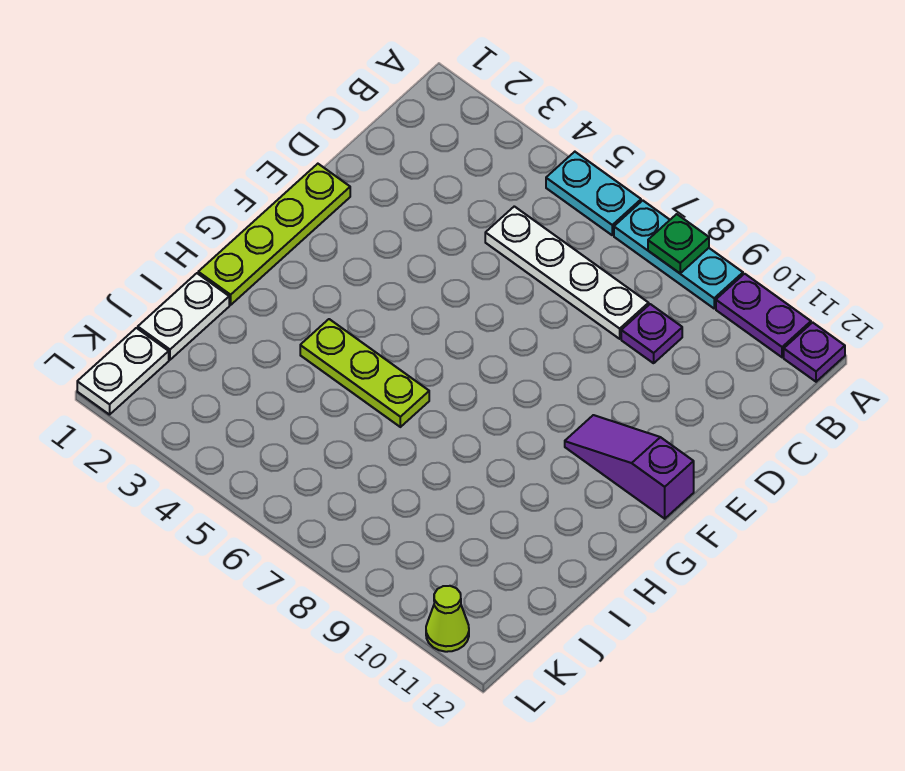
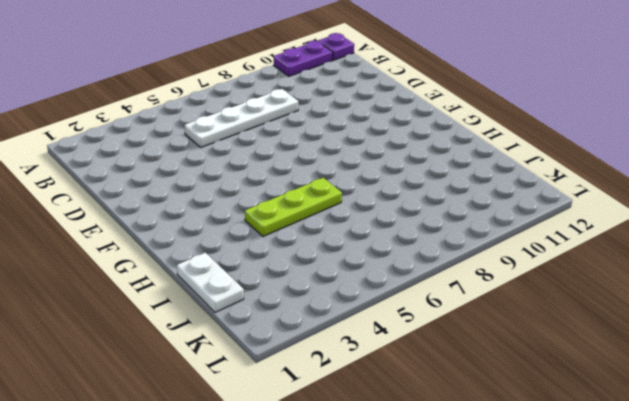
none -> cyan 1x2 plate [546,152,641,235]
none -> cyan 1x3 plate [614,200,743,308]
none -> purple 1x1 plate [621,304,682,363]

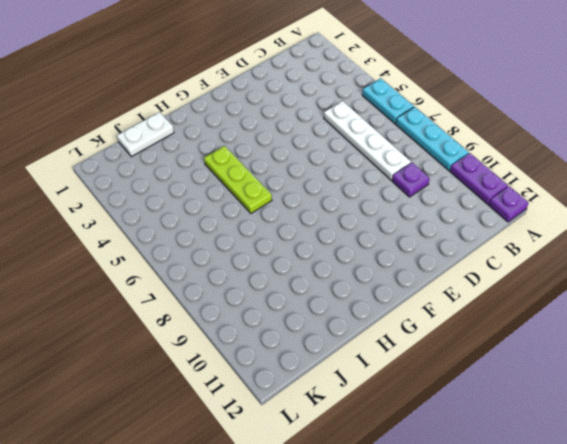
none -> lime 1x4 plate [198,164,350,305]
none -> purple 1x3 slope [565,415,694,519]
none -> white 1x2 plate [77,328,169,415]

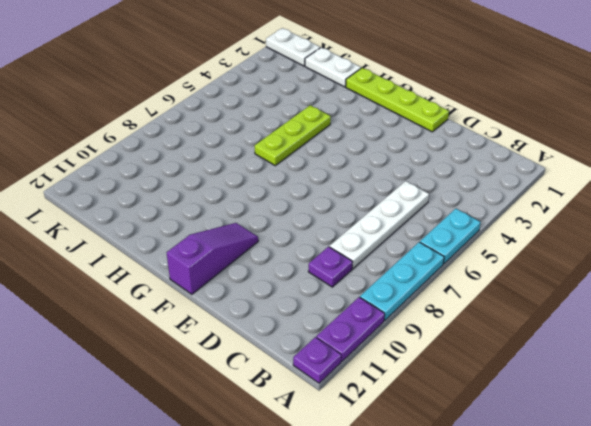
none -> lime 1x1 cone [426,586,469,652]
none -> green 1x1 plate [648,214,709,273]

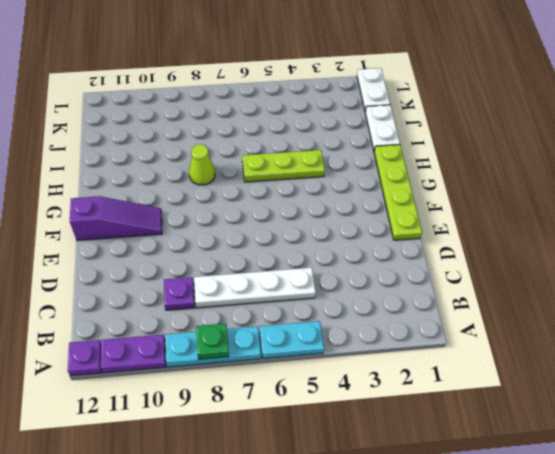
lime 1x1 cone [189,144,215,185] -> lime 1x1 cone moved to [426,586,469,652]

